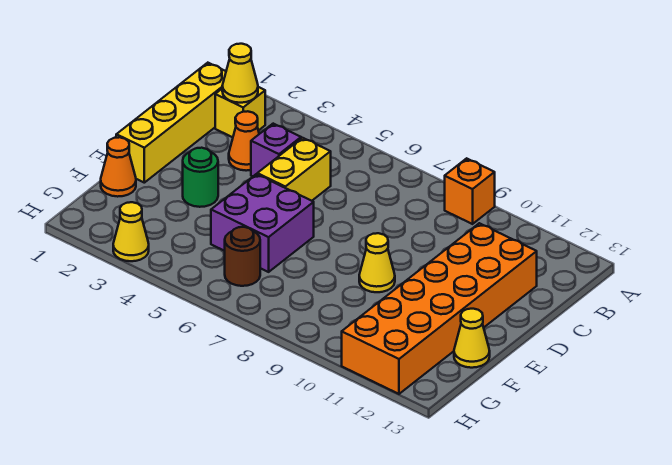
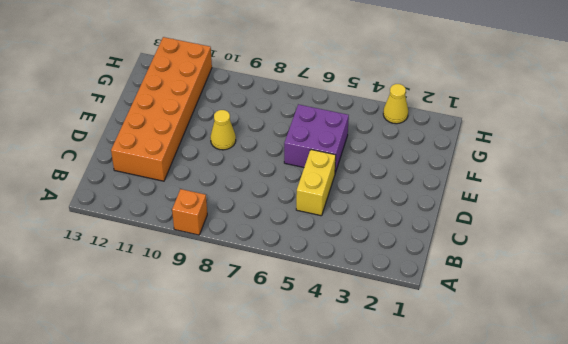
none -> yellow 1x4 brick [116,63,226,183]
none -> yellow 1x1 brick [215,87,265,137]
none -> orange 1x1 cone [229,111,259,171]

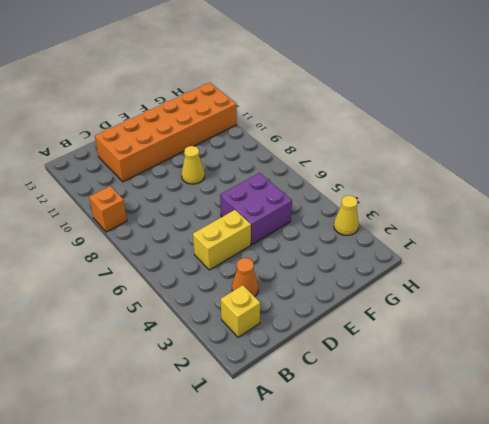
none -> yellow 1x4 brick [116,63,226,183]
none -> purple 1x1 brick [251,124,301,176]
none -> green 1x1 round brick [183,148,218,207]

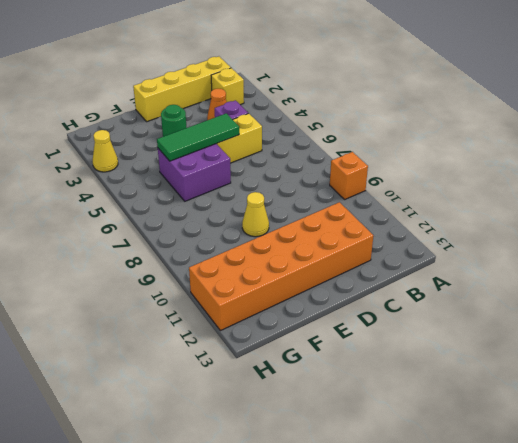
green 1x3 tile [157,113,239,161] -> none
none -> orange 1x1 cone [101,137,136,197]
none -> yellow 1x1 cone [454,309,490,368]
none -> brown 1x1 round brick [225,227,260,286]

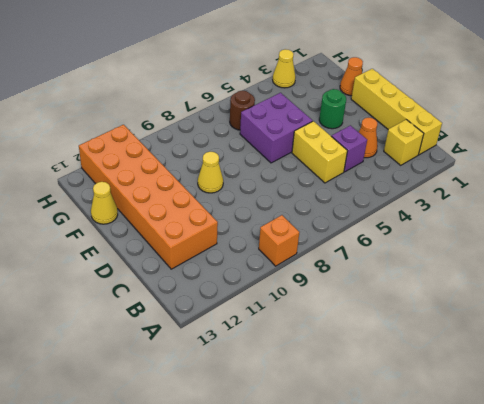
none -> yellow 1x1 cone [222,44,258,103]

